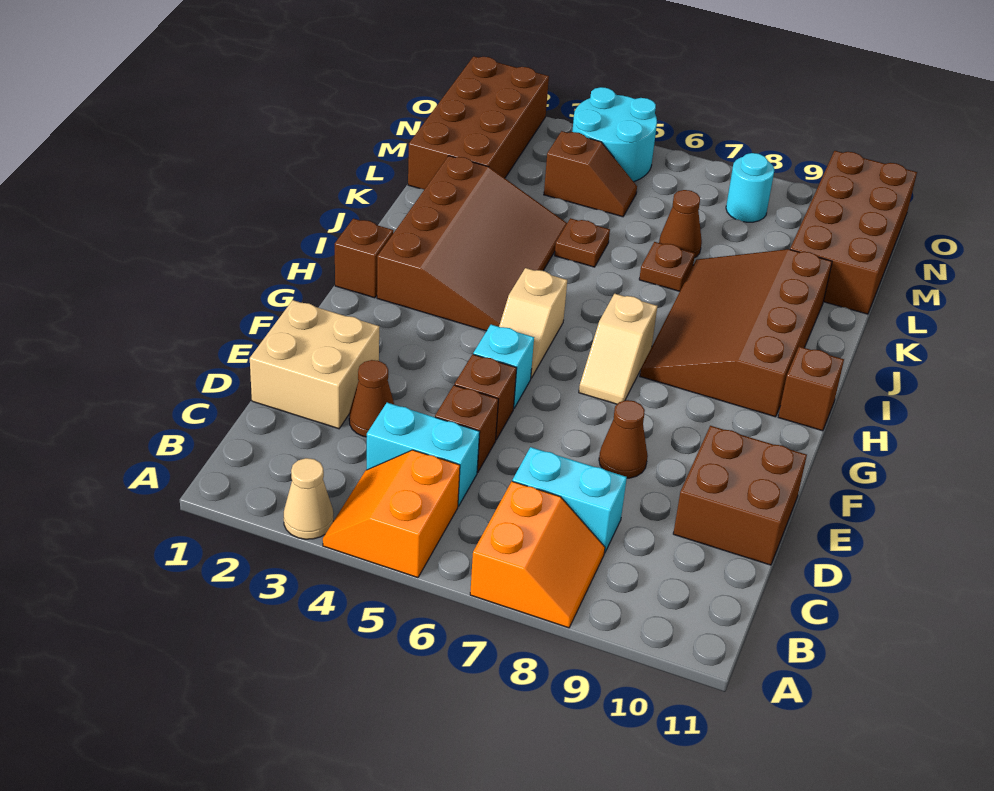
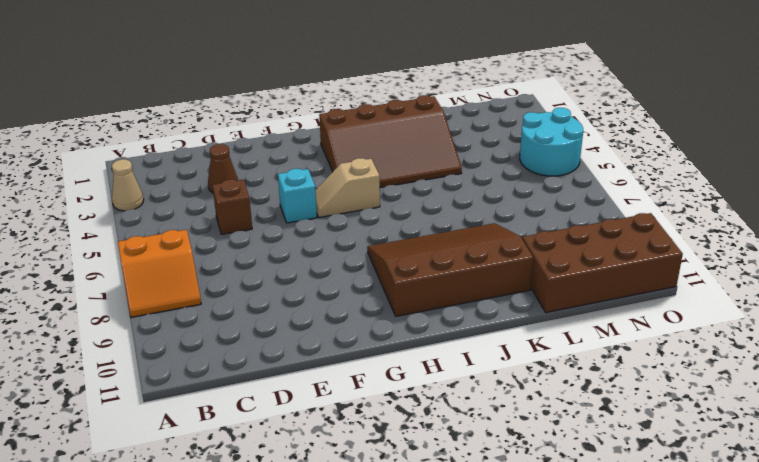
none -> orange 2x2 slope [323,450,460,578]
none -> cyan 1x2 brick [367,403,480,506]
none -> cyan 1x2 brick [512,447,627,553]

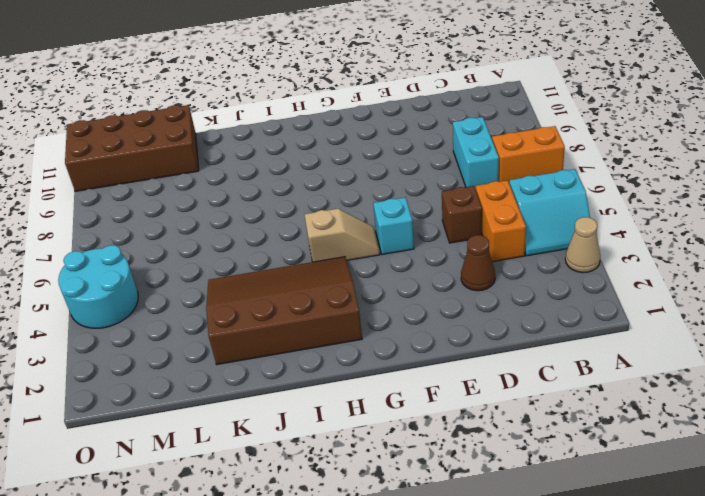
cyan 2x2 slope [509,169,590,256] -> orange 2x2 slope [323,450,460,578]
orange 1x2 brick [476,180,526,262] -> cyan 1x2 brick [367,403,480,506]
none -> tan 2x2 brick [250,300,379,429]
none -> brown 2x2 brick [673,426,807,565]
none -> brown 1x1 brick [455,354,517,440]

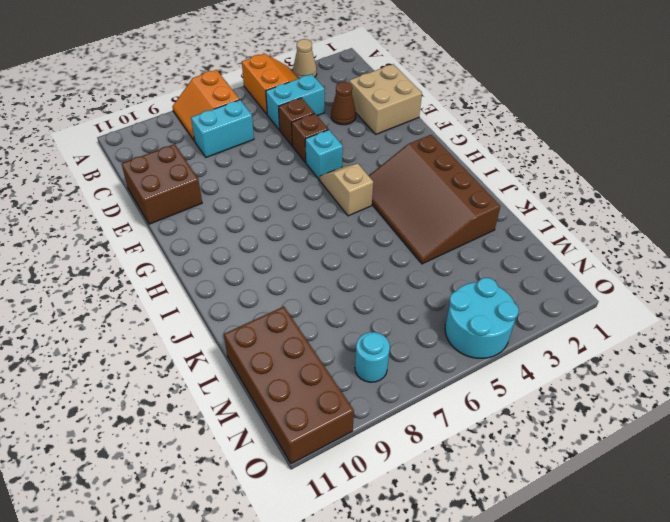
none -> brown 1x1 cone [599,400,648,478]
none -> tan 1x2 slope [579,294,657,404]
none -> brown 1x1 brick [335,218,393,298]

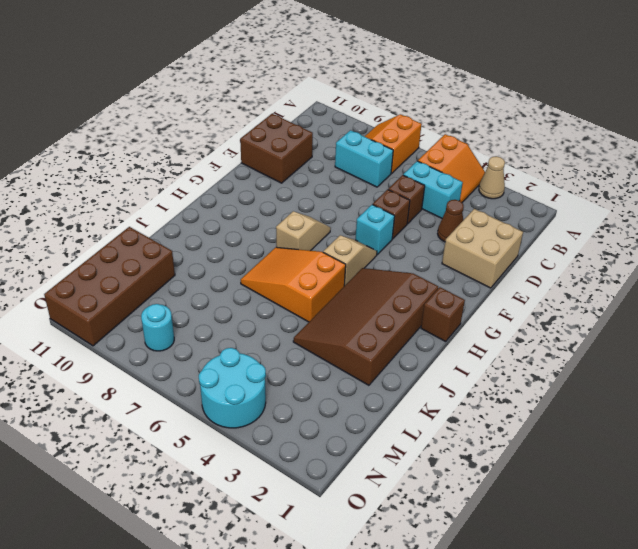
orange 2x3 slope [241,247,346,322] -> none
none -> brown 1x1 cone [599,400,648,478]
none -> brown 3x4 slope [640,249,832,417]
none -> brown 1x1 brick [778,347,844,431]

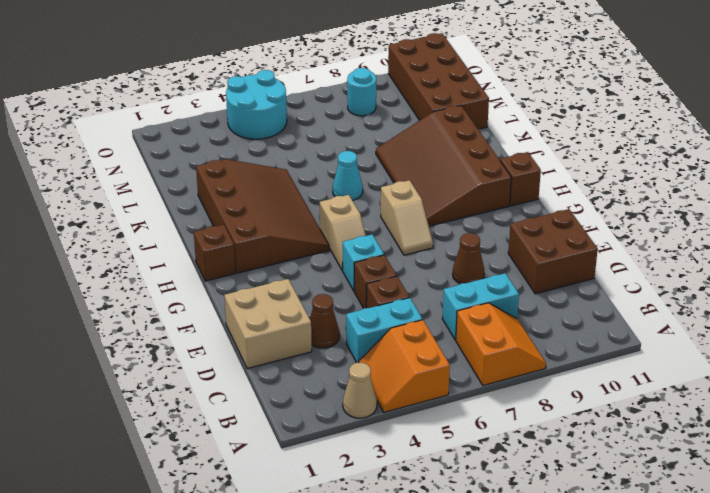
cyan 1x1 cone [333,151,363,201] -> none
none -> brown 1x1 plate [555,218,610,267]
none -> brown 1x1 plate [639,242,695,291]
none -> brown 2x4 brick [408,56,549,189]

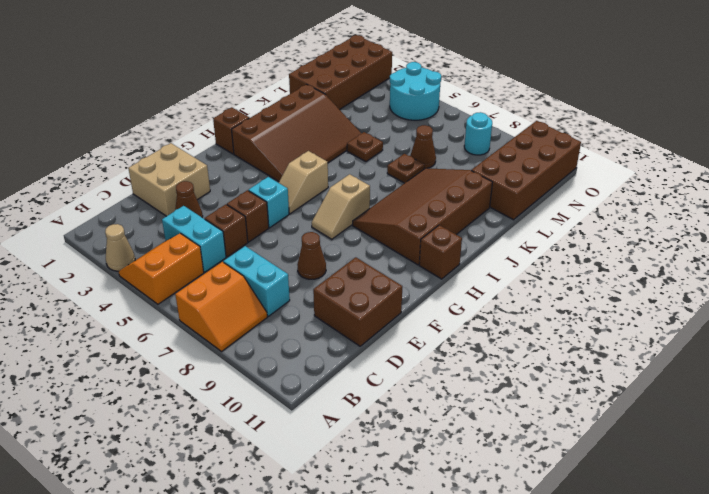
none -> brown 1x2 slope [544,131,637,217]

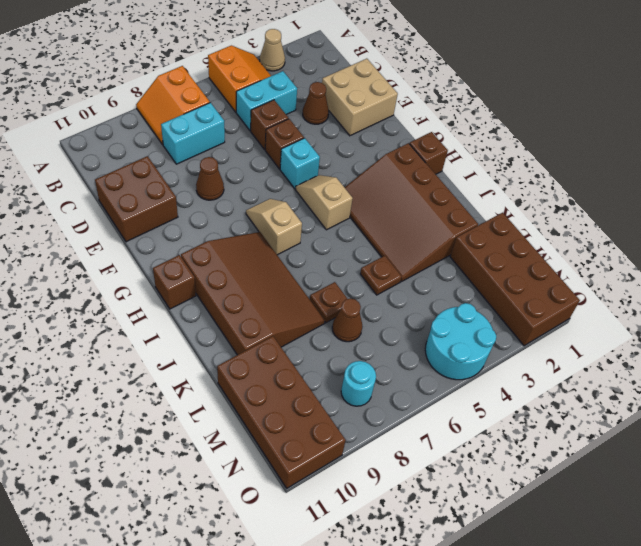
none -> brown 1x2 slope [544,131,637,217]

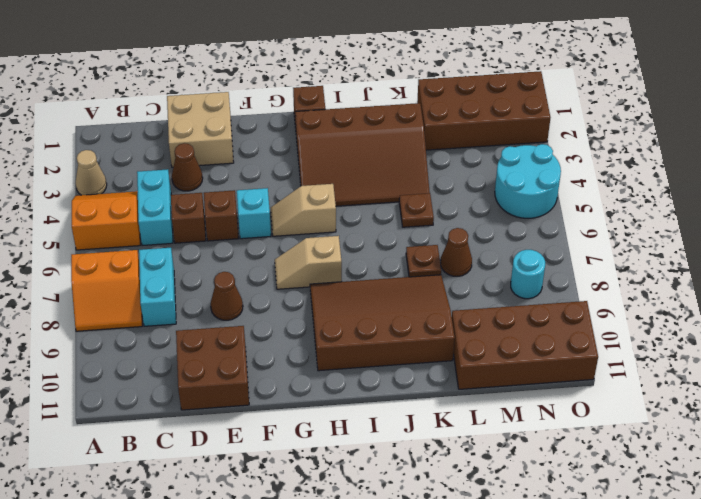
none -> brown 1x1 brick [778,347,844,431]
none -> brown 1x2 slope [544,131,637,217]

